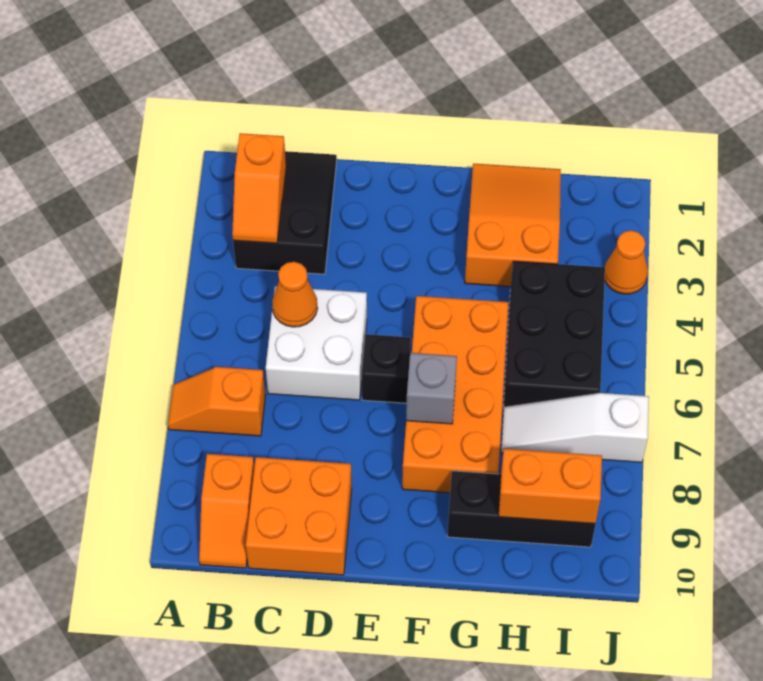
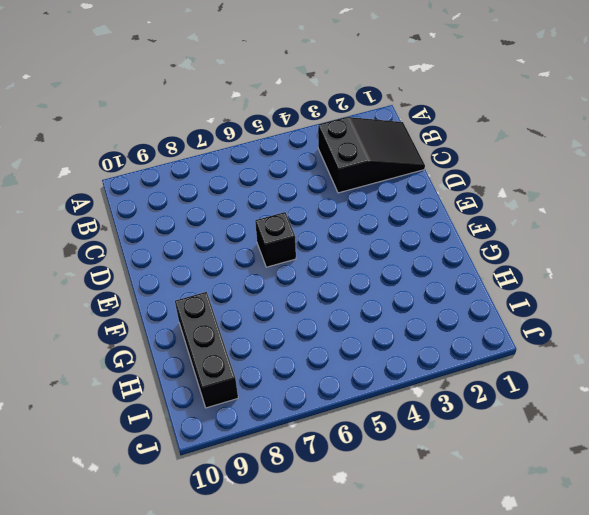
none -> orange 1x2 slope [168,367,266,436]
none -> orange 1x2 slope [199,454,254,568]
none -> white 2x2 brick [266,286,367,400]

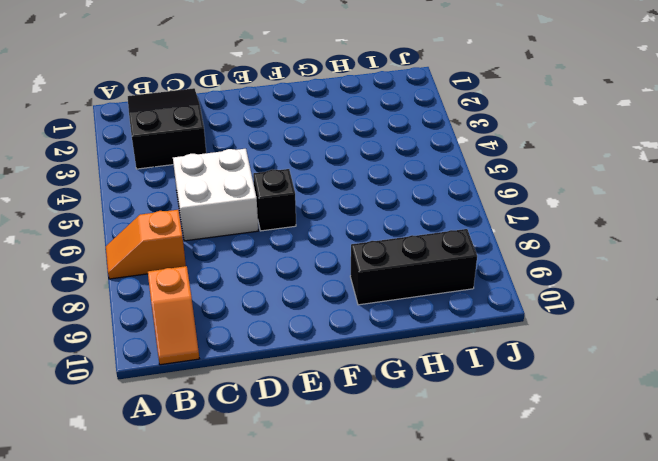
none -> orange 2x2 brick [246,457,352,575]
none -> orange 2x4 brick [402,296,509,493]
none -> orange 2x3 slope [465,164,561,287]

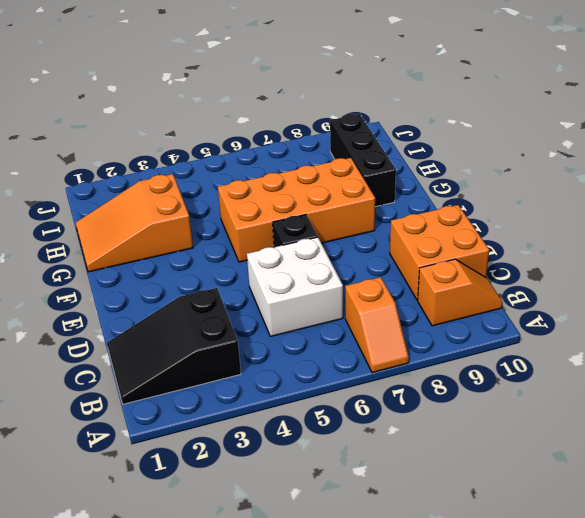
none -> black 2x3 brick [504,261,605,407]
none -> white 1x3 slope [501,393,649,462]
none -> orange 1x1 cone [605,230,648,294]

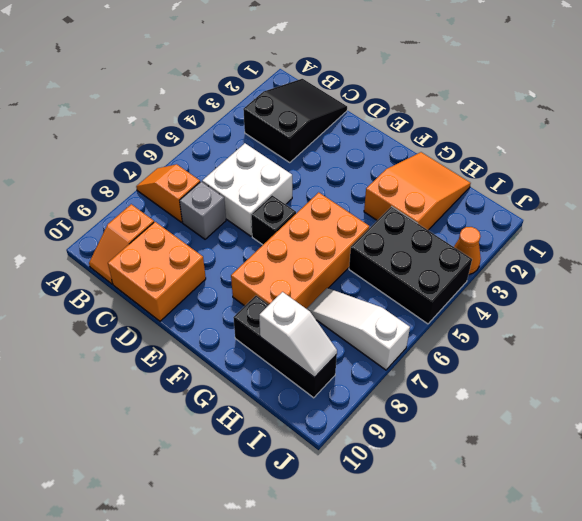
grey 1x1 brick [180,182,226,239] -> grey 1x1 brick moved to [406,353,457,424]
black 2x3 brick [349,207,472,324] -> black 2x3 brick turned to [504,261,605,407]
white 1x2 slope [259,292,337,378] -> orange 1x2 brick [498,449,602,524]
none -> orange 1x2 slope [232,133,286,243]
none -> orange 1x1 cone [272,262,318,327]

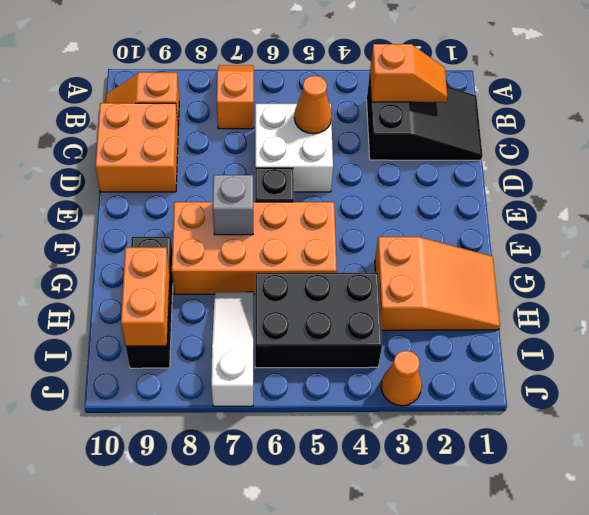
orange 1x2 slope [370,44,447,102] -> orange 1x2 slope turned to [232,133,286,243]

